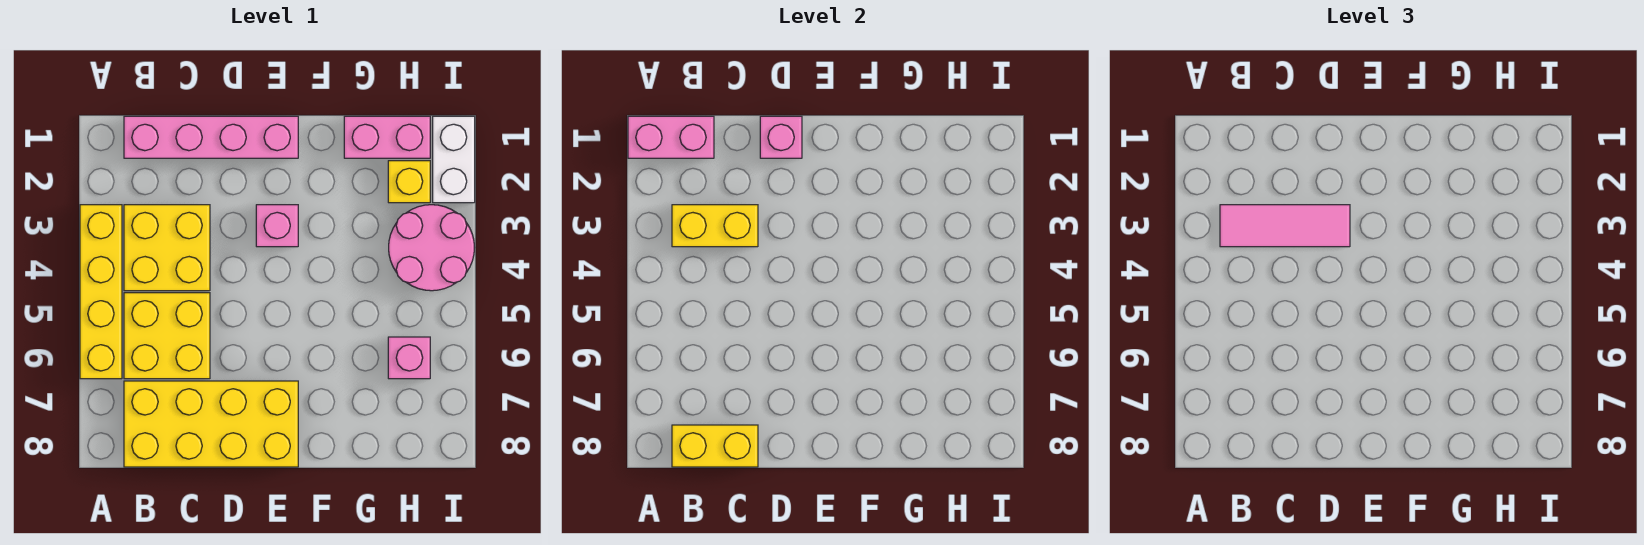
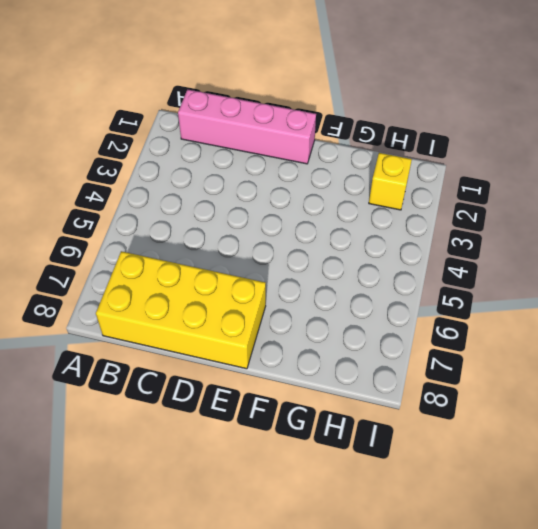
none -> yellow 1x4 brick [80,205,122,379]
none -> yellow 2x2 brick [124,205,210,291]
none -> yellow 2x2 brick [124,293,210,379]

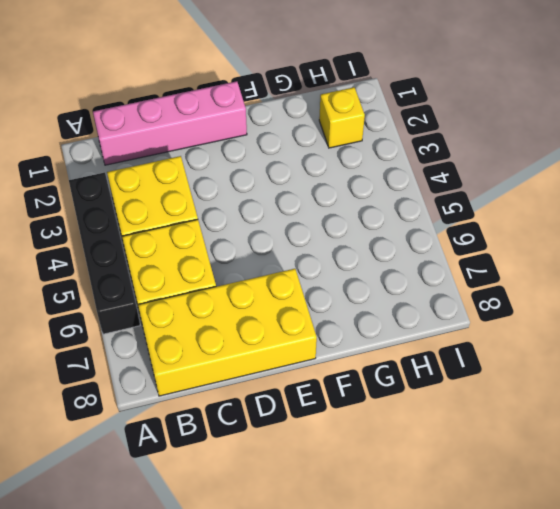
black 1x4 brick [69,172,140,334] -> yellow 1x4 brick [80,205,122,379]
none -> pink 1x1 brick [256,205,298,247]
none -> pink 1x2 brick [344,116,430,158]
none -> pink 2x2 round brick [389,205,475,291]

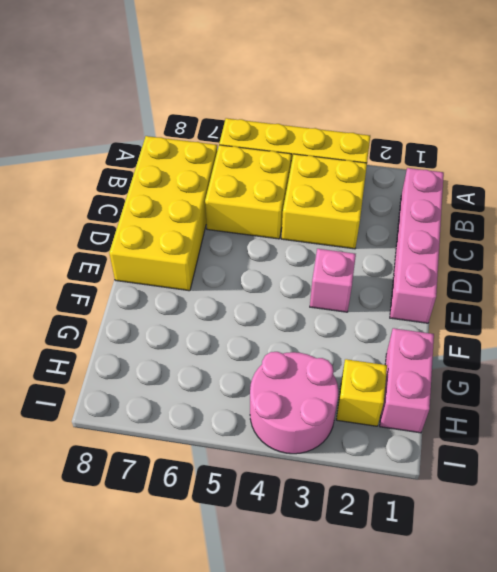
none -> pink 1x1 brick [388,337,430,379]
none -> white 1x2 brick [433,116,475,203]
none -> pink 1x2 brick [628,116,714,158]

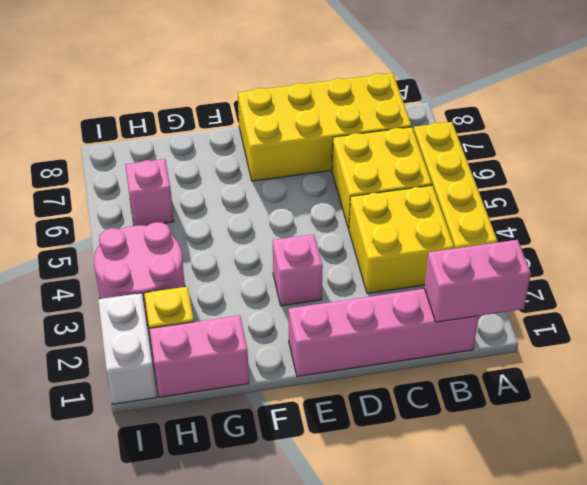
none -> yellow 1x2 brick [672,205,758,247]
none -> yellow 1x2 brick [672,425,758,467]
none -> pink 1x1 brick [760,116,802,158]

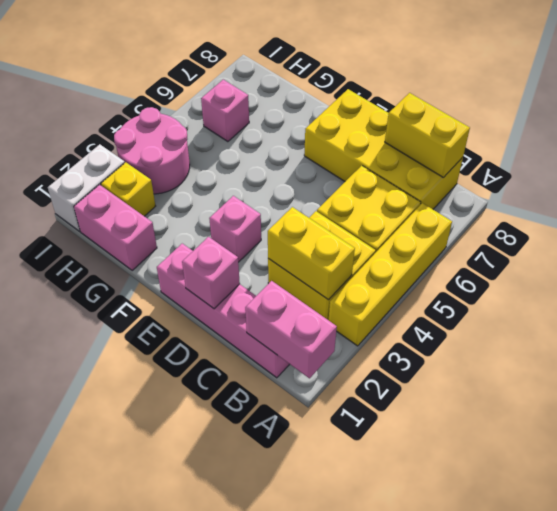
none -> pink 1x3 tile [1220,205,1350,247]

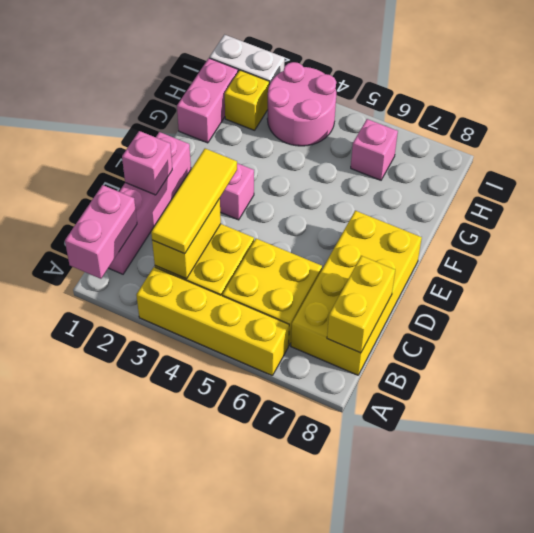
yellow 1x3 tile [151,149,237,254] -> pink 1x3 tile [1220,205,1350,247]

